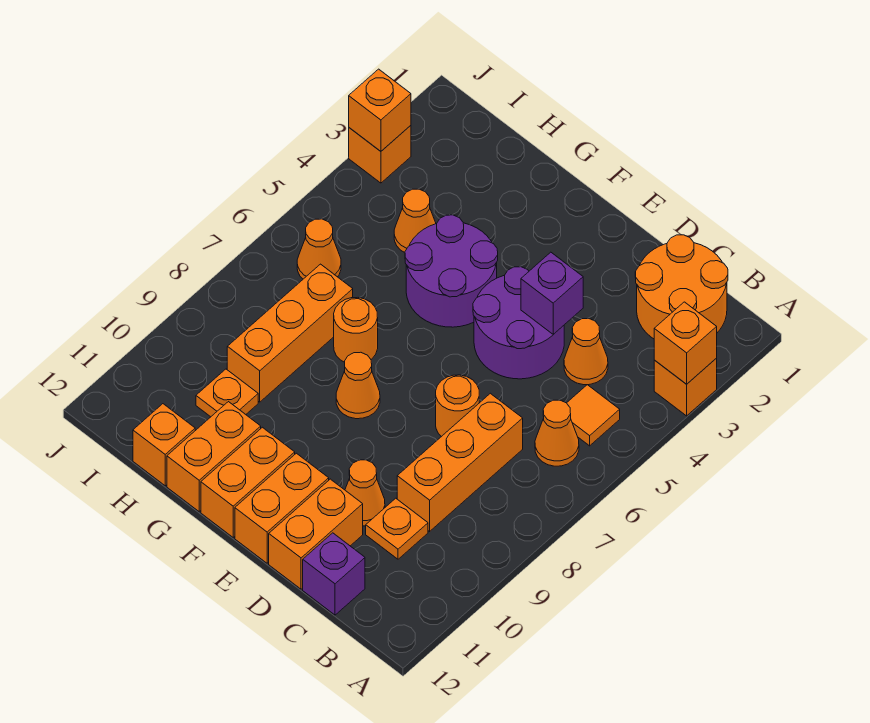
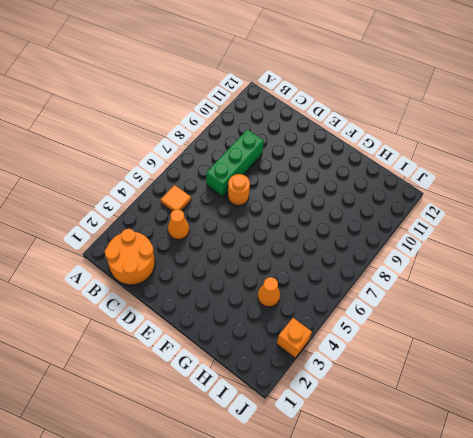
green 1x3 brick [206,129,264,197] -> orange 1x3 brick [397,393,523,531]
none -> orange 1x1 brick [654,358,717,416]
none -> orange 1x1 cone [535,400,579,466]
none -> orange 1x1 plate [366,498,428,559]

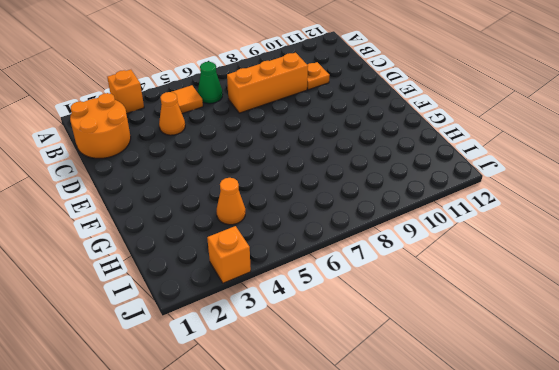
green 1x1 cone [198,62,222,104] -> orange 1x1 cone [535,400,579,466]
none -> purple 1x1 brick [303,533,365,615]
none -> purple 2x2 round brick [473,267,564,379]
none -> orange 1x1 round brick [436,375,479,437]

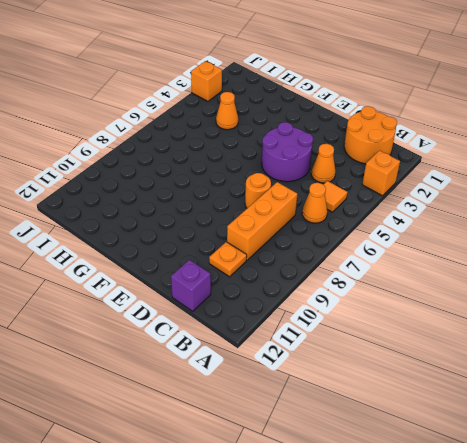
none -> orange 1x1 cone [345,460,385,526]
none -> orange 1x2 brick [269,479,363,589]
none -> orange 1x2 brick [235,453,329,563]

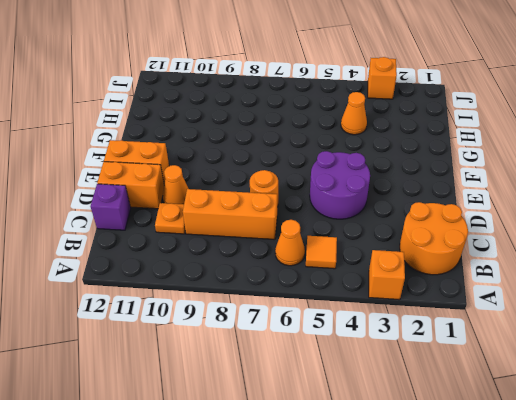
none -> orange 1x1 cone [564,319,608,385]
none -> purple 2x2 round brick [405,215,498,327]
none -> orange 1x1 cone [336,352,380,419]

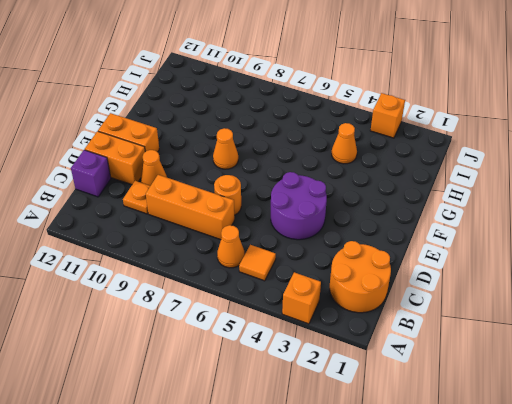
none -> orange 1x1 cone [564,319,608,385]
none -> purple 2x2 round brick [405,215,498,327]
none -> orange 1x2 brick [201,427,295,537]

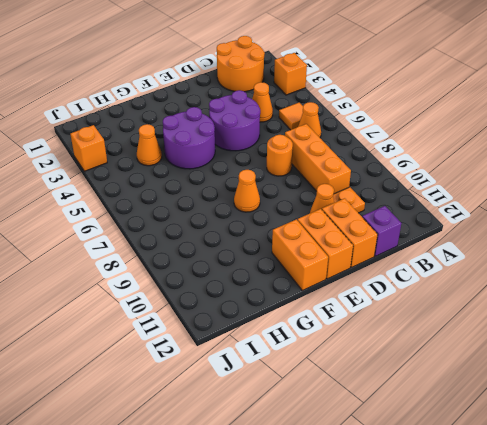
none -> orange 1x1 round brick [334,298,378,362]
none -> orange 1x2 brick [167,402,261,512]
none -> orange 1x3 brick [227,264,353,402]

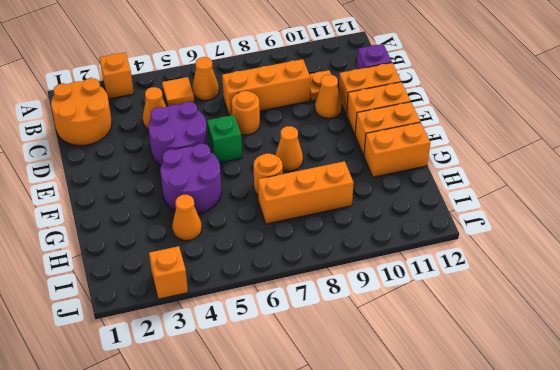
green 1x1 brick [207,115,242,163] -> none
none -> orange 1x1 plate [196,369,258,417]
none -> orange 1x1 brick [133,404,195,486]
none -> orange 1x1 cone [297,219,341,279]

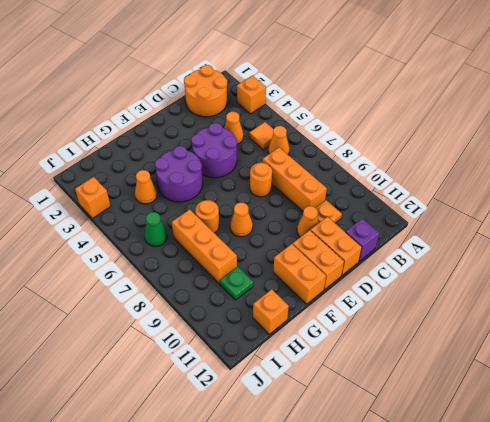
green 1x1 plate [220,267,253,300] -> orange 1x1 plate [196,369,258,417]
green 1x1 cone [144,212,167,246] -> orange 1x1 cone [297,219,341,279]
none -> orange 1x2 brick [167,402,261,512]
none -> orange 1x1 brick [654,302,717,384]
none -> purple 1x1 brick [521,252,583,334]

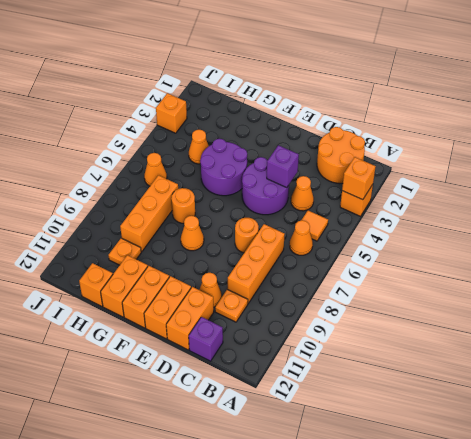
none -> orange 1x1 brick [349,69,411,151]

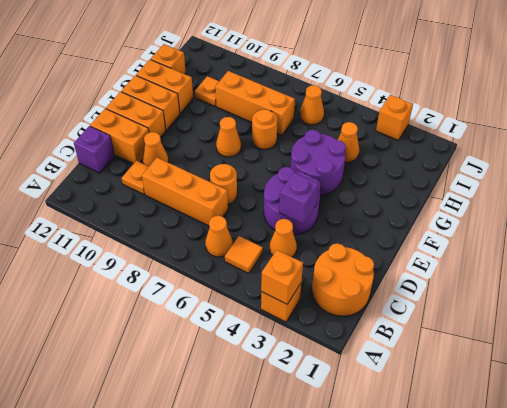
none -> orange 1x1 brick [349,69,411,151]

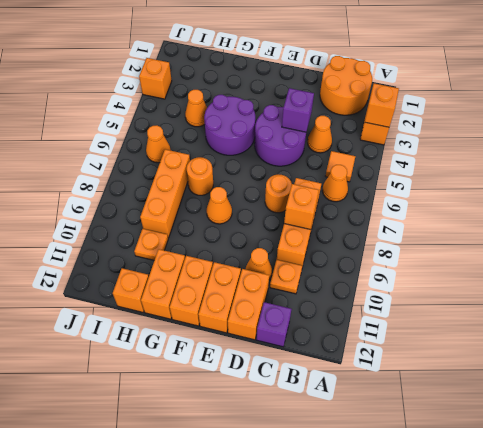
orange 1x1 brick [284,184,319,230] -> orange 1x1 brick moved to [349,69,411,151]

